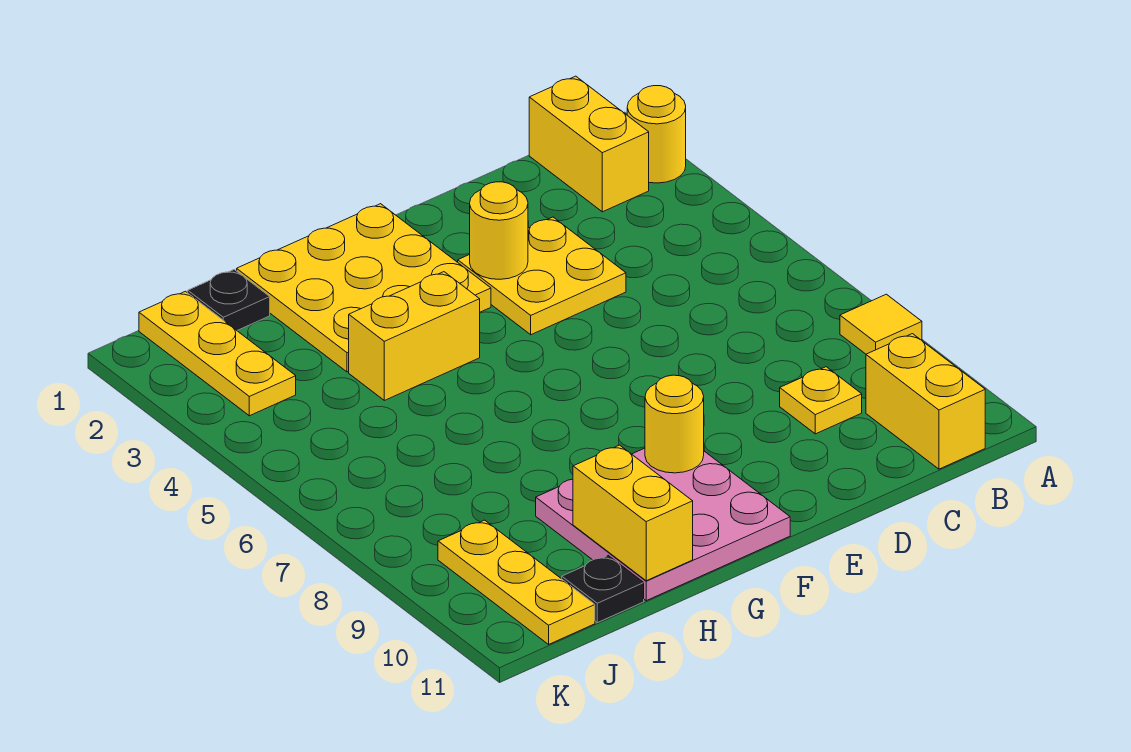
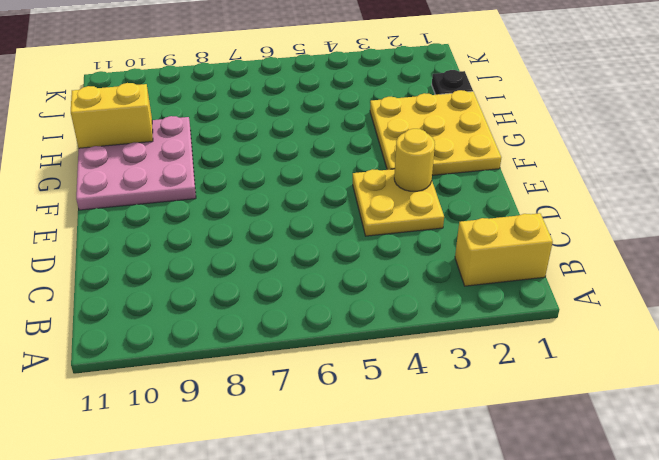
none -> yellow 1x1 round brick [627,86,686,183]
none -> yellow 1x1 tile [840,294,922,354]
none -> yellow 1x2 brick [866,334,985,469]

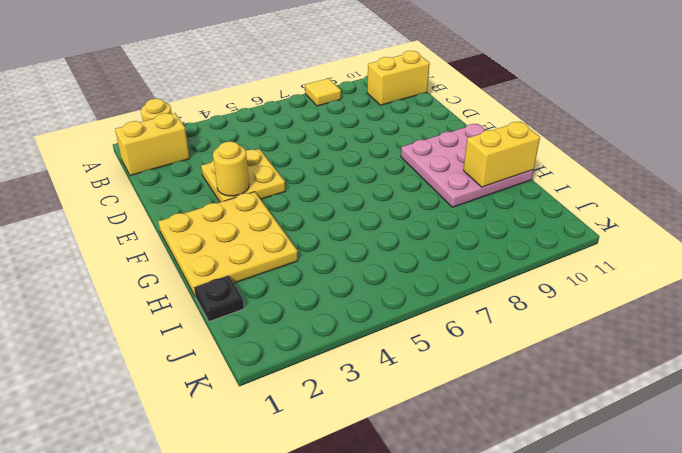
none -> yellow 1x1 plate [780,367,862,434]
none -> yellow 1x2 brick [349,272,480,400]
none -> black 1x1 plate [562,556,644,623]

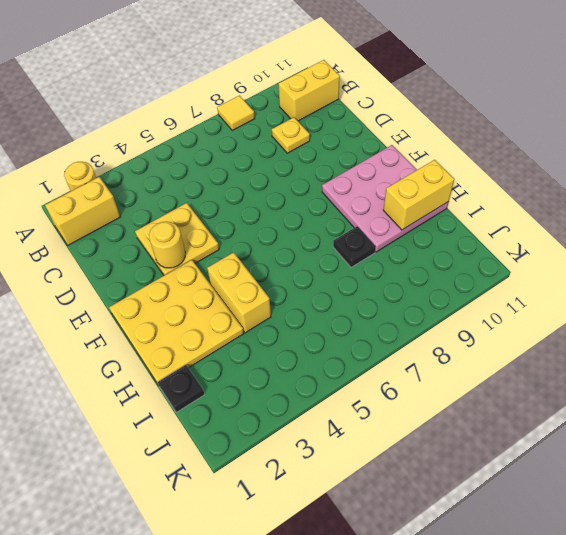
black 1x1 plate [333,226,376,267] -> black 1x1 plate moved to [562,556,644,623]
none -> yellow 1x3 plate [139,291,296,416]
none -> yellow 1x3 plate [438,520,595,644]
none -> yellow 1x1 round brick [645,375,704,473]

